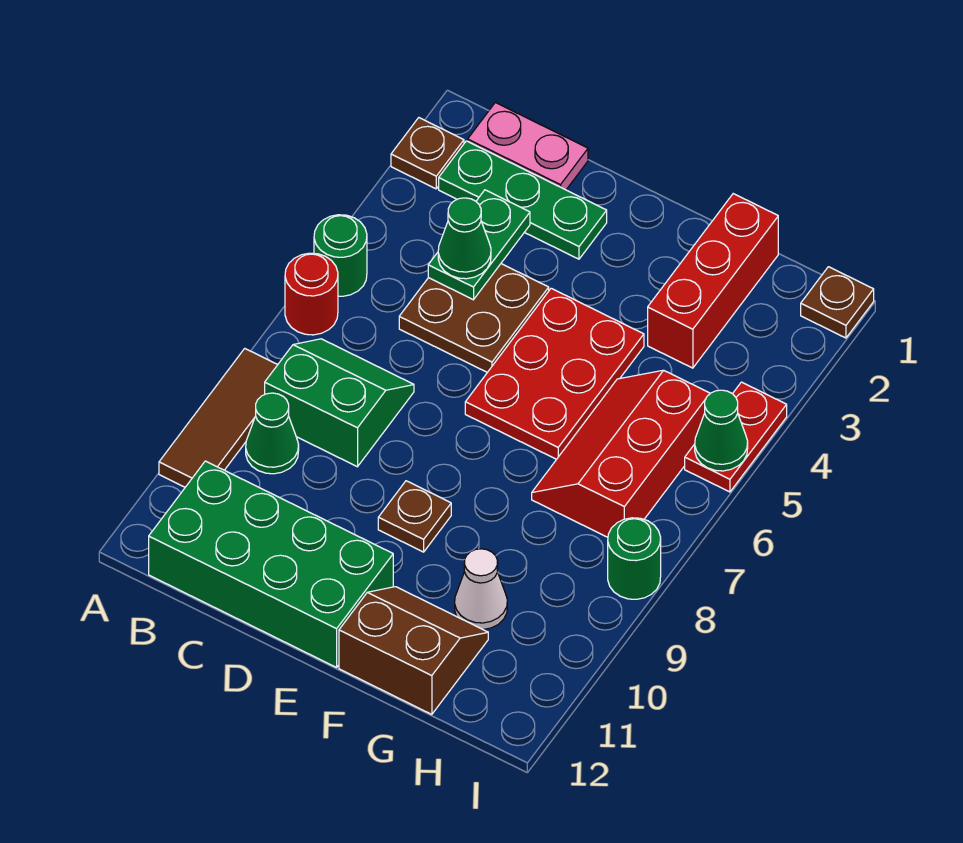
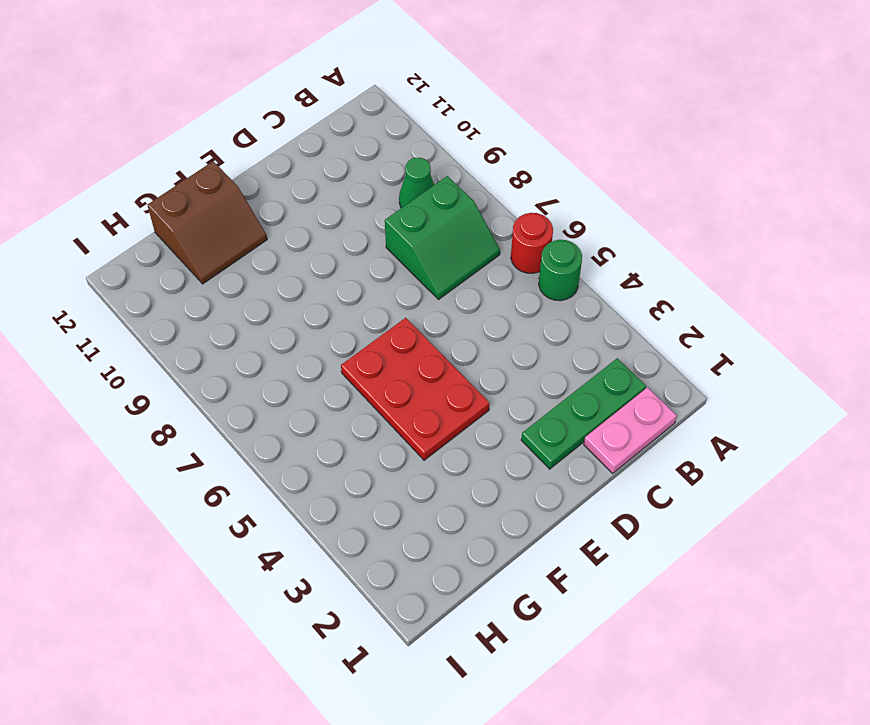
none -> brown 1x1 plate [391,118,464,189]
none -> brown 1x3 tile [159,349,278,487]
none -> green 2x4 brick [149,461,393,667]

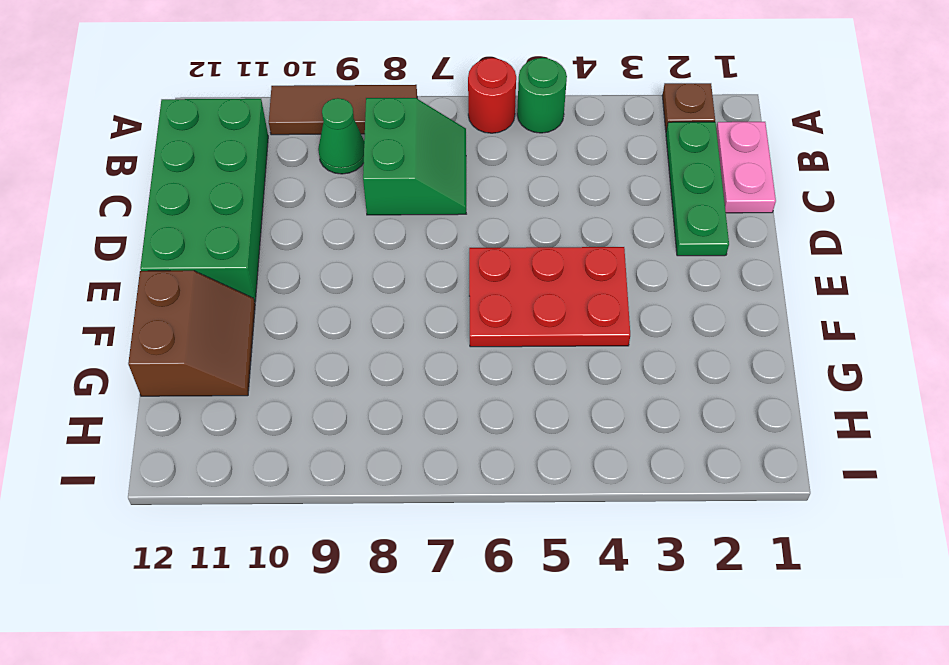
none -> brown 2x2 plate [399,264,549,372]
none -> brown 1x1 plate [378,481,451,552]
none -> red 1x3 brick [648,194,778,368]

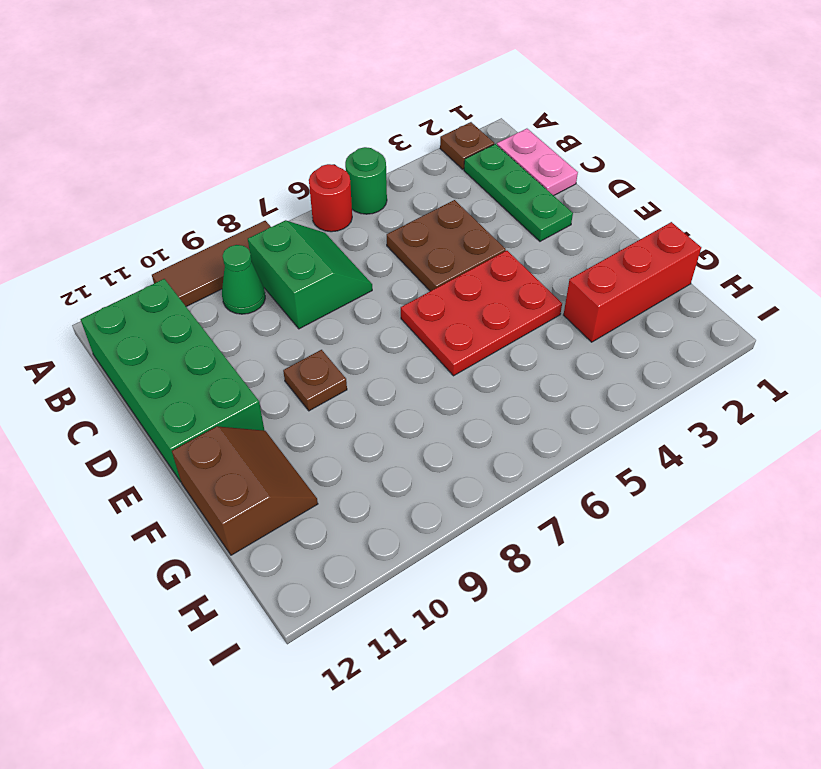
none -> red 2x3 slope [532,370,710,537]
none -> white 1x1 cone [455,549,507,629]
none -> brown 1x1 plate [801,267,874,338]

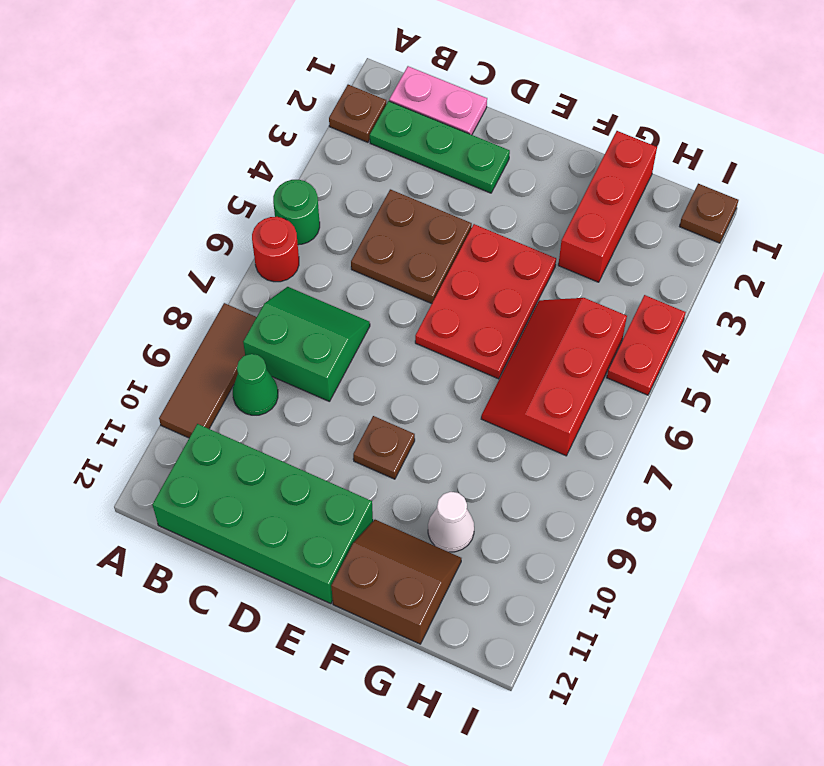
none -> green 1x1 round brick [608,518,661,599]
none -> green 1x2 plate [428,190,530,300]
none -> green 1x1 cone [695,390,748,471]

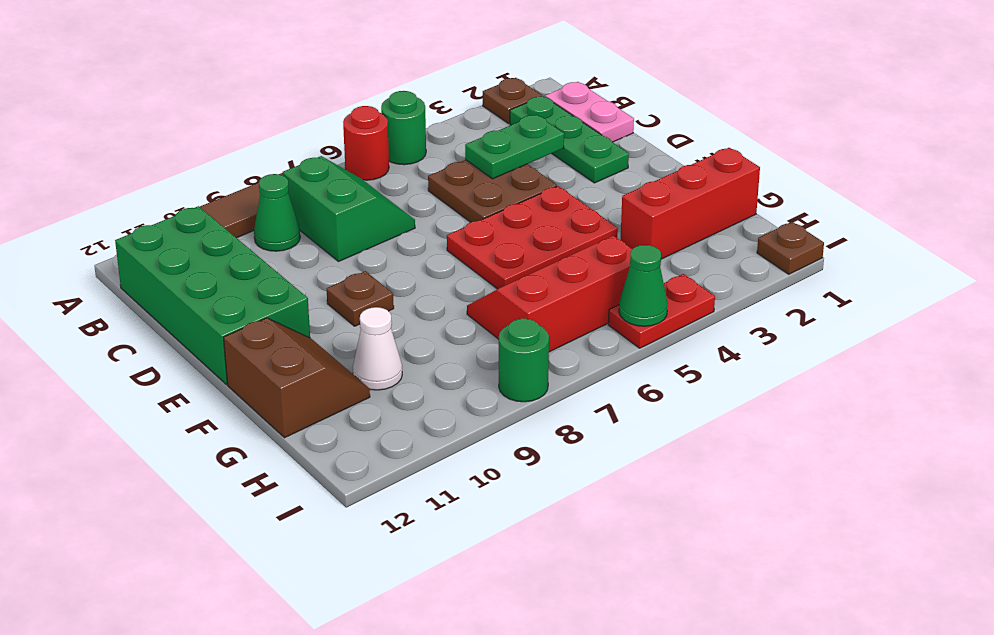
none -> green 1x1 cone [438,198,491,279]

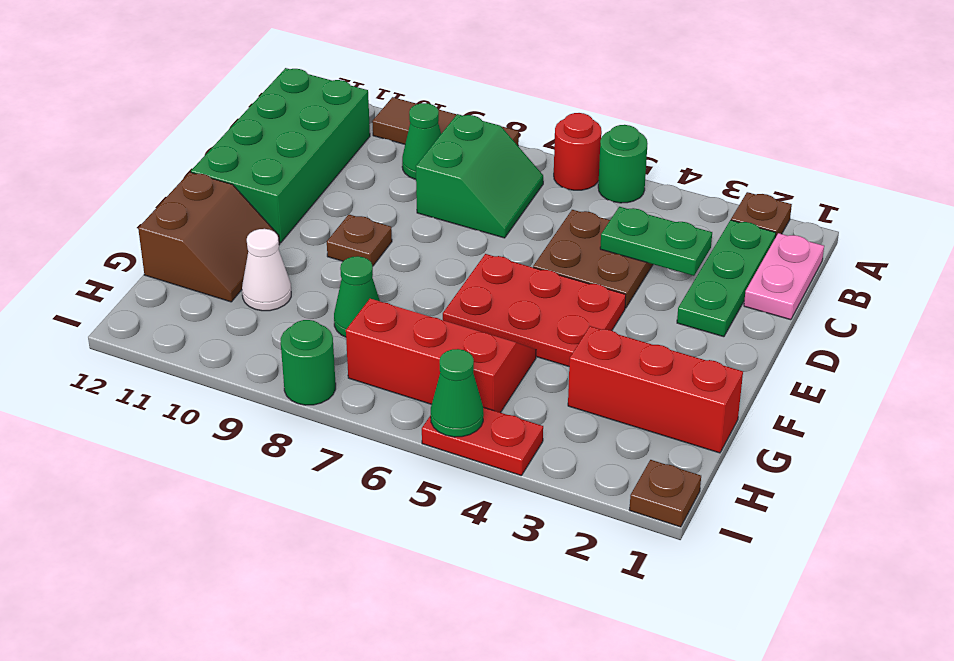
green 1x1 cone [334,256,380,337] -> green 1x1 cone moved to [438,198,491,279]

